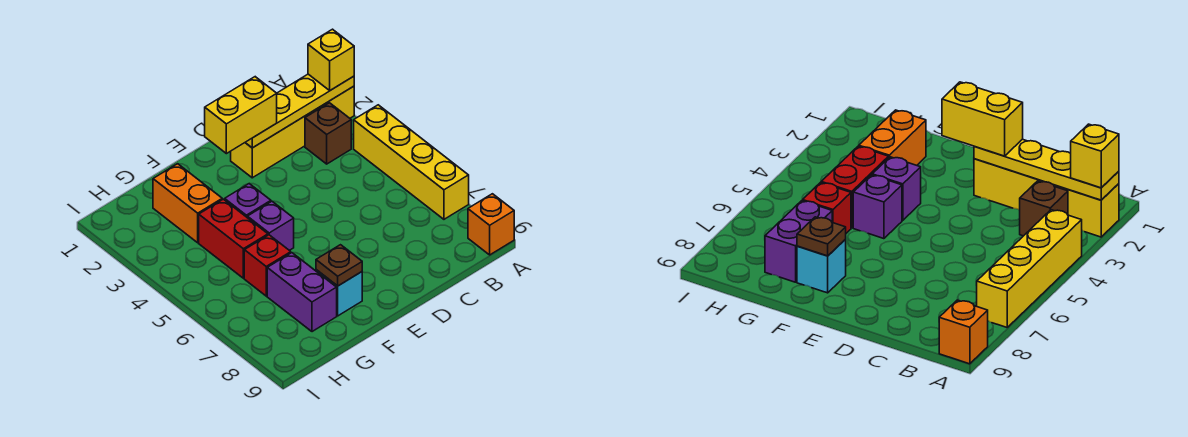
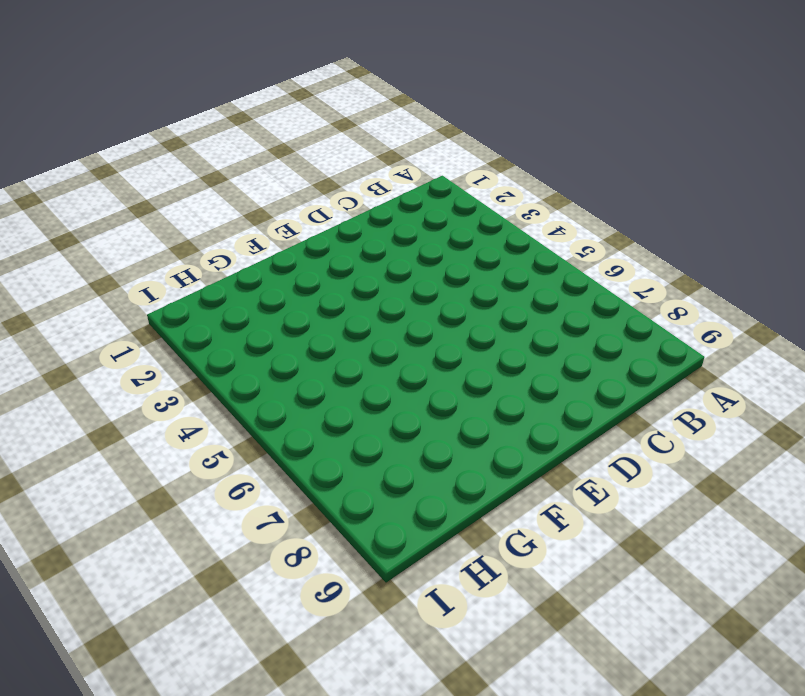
none -> yellow 1x4 brick [231,86,354,178]
none -> yellow 1x4 brick [354,105,469,219]
none -> orange 1x1 brick [468,194,514,255]

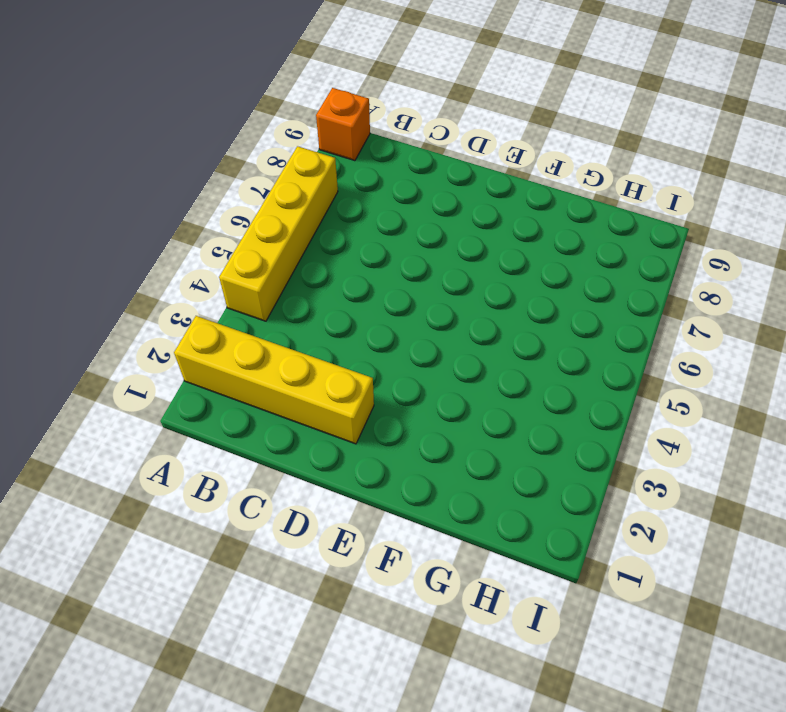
none -> brown 1x1 brick [305,103,351,164]
none -> purple 1x1 brick [225,184,271,217]
none -> purple 1x1 brick [247,201,294,250]

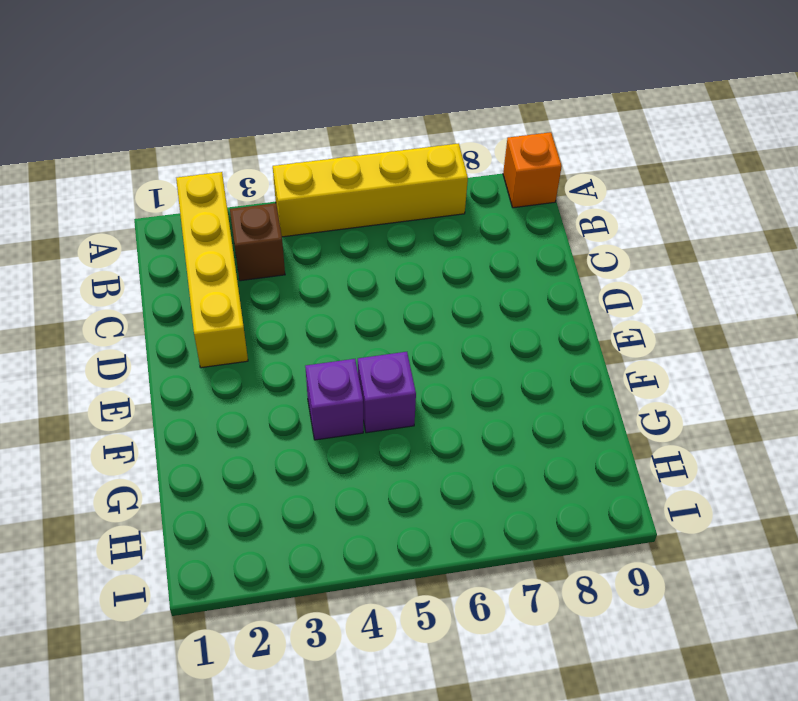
none -> cyan 1x1 brick [316,270,362,316]
none -> orange 1x2 brick [153,164,222,243]
none -> red 1x2 brick [199,199,268,278]

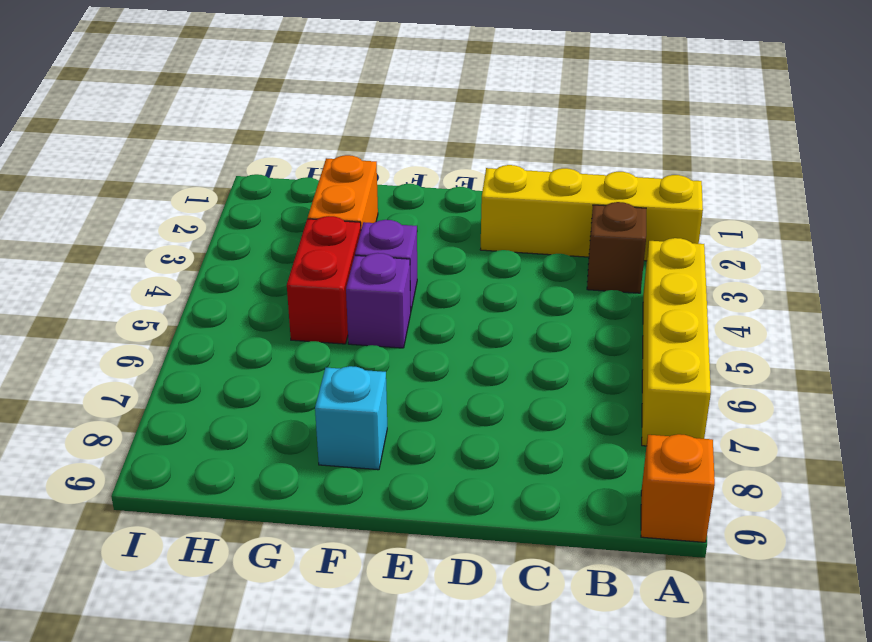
none -> red 1x1 brick [244,235,291,296]
none -> purple 1x2 brick [267,253,337,332]
none -> yellow 1x4 plate [245,74,354,148]

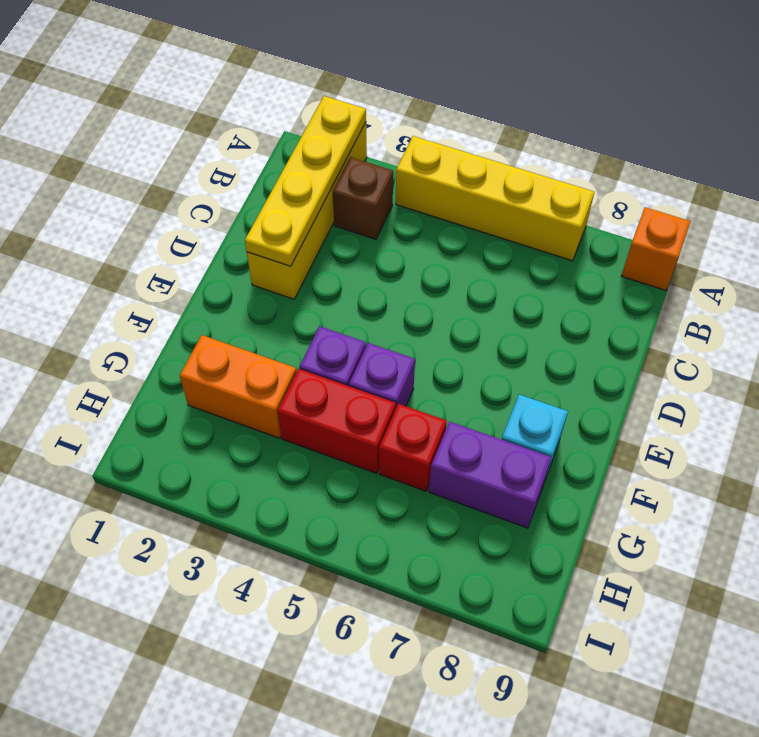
none -> brown 1x1 plate [316,245,362,286]
none -> yellow 1x1 brick [308,29,354,90]
none -> yellow 1x2 brick [205,77,277,154]

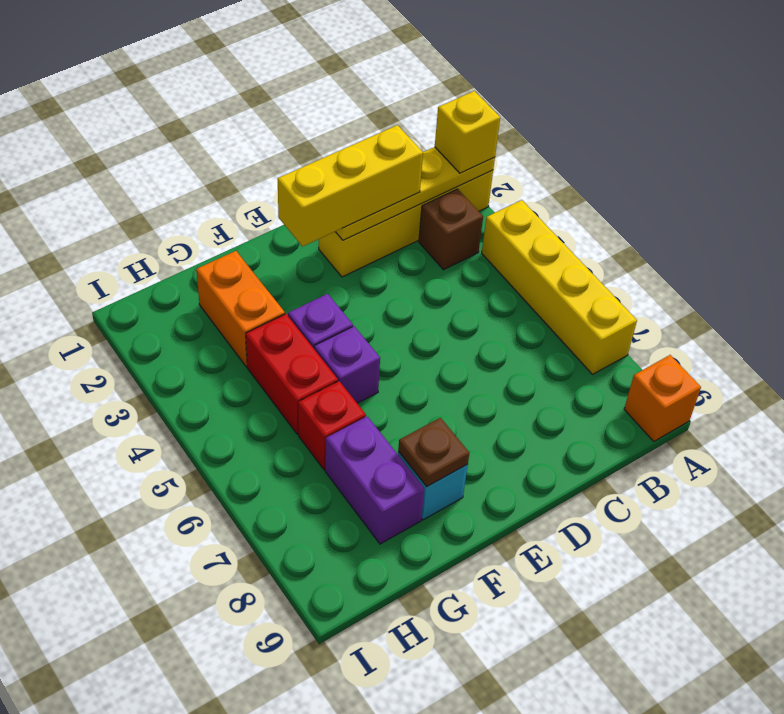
yellow 1x3 brick [278,125,423,246] -> yellow 1x2 brick [205,77,277,154]

